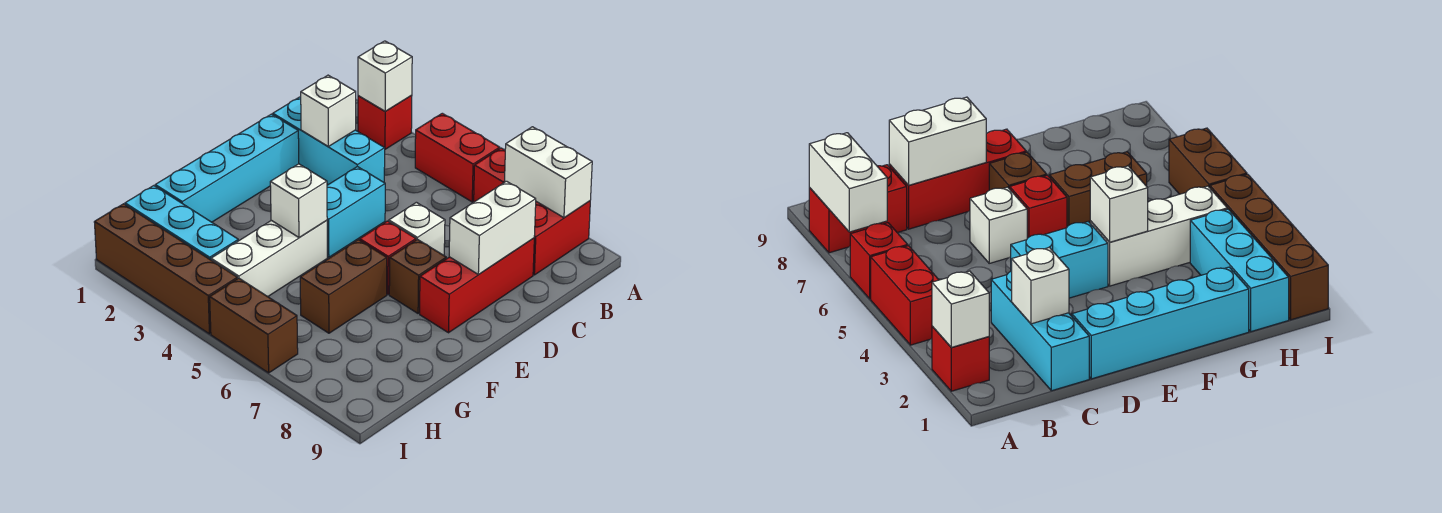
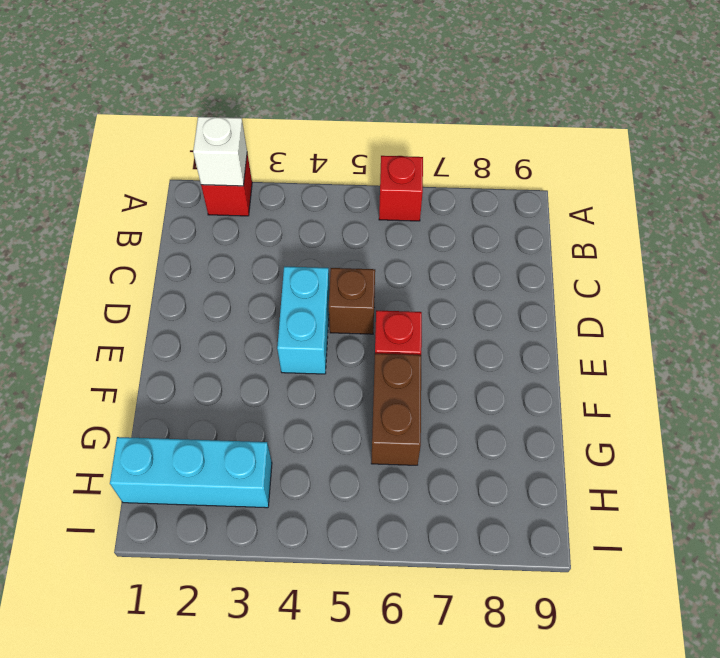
brown 1x1 brick [329,268,375,334] -> brown 1x1 brick moved to [389,239,446,313]
none -> red 1x2 brick [415,113,500,202]
none -> red 1x2 brick [533,201,590,275]
none -> cyan 1x3 brick [273,97,385,185]

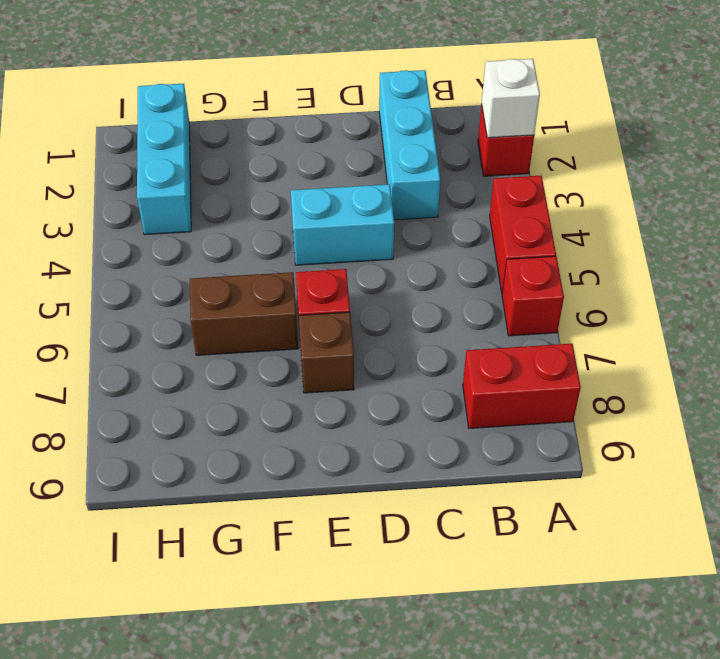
none -> red 1x3 brick [420,238,534,333]
none -> cyan 1x4 brick [155,114,299,222]
none -> white 1x1 brick [389,202,445,255]

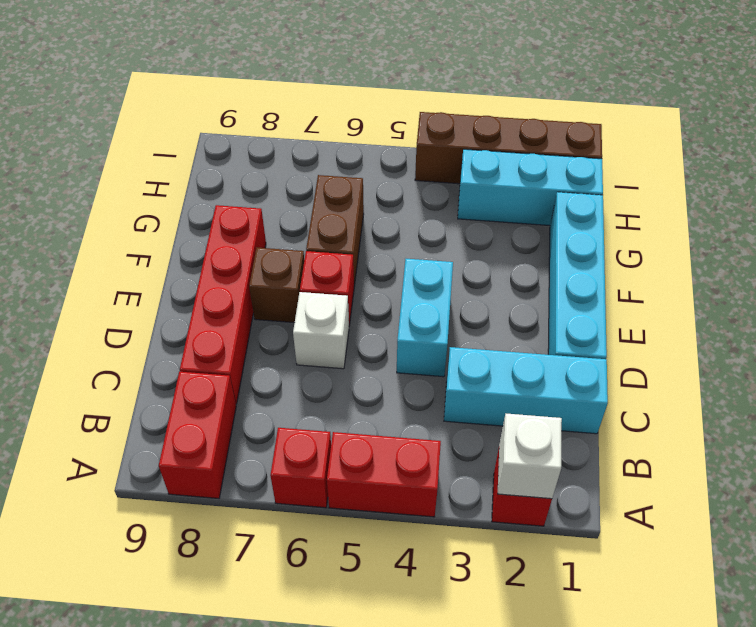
red 1x4 brick [180,205,266,404] -> red 1x3 brick [420,238,534,333]
none -> white 1x3 brick [211,220,327,297]
none -> brown 1x2 brick [210,278,298,373]
none -> white 1x2 brick [505,127,592,218]

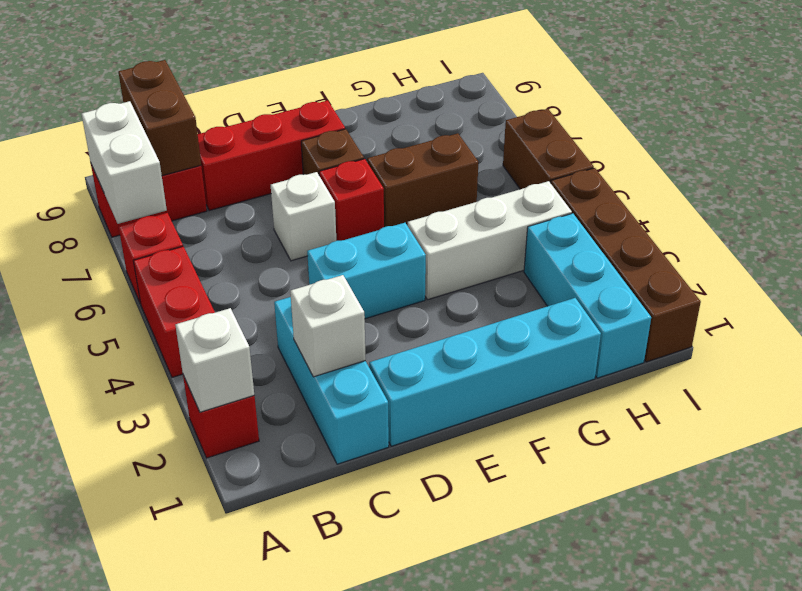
brown 1x2 brick [118,60,201,176] -> none
none -> white 1x2 brick [449,181,536,275]
none -> white 1x1 brick [270,164,327,237]

